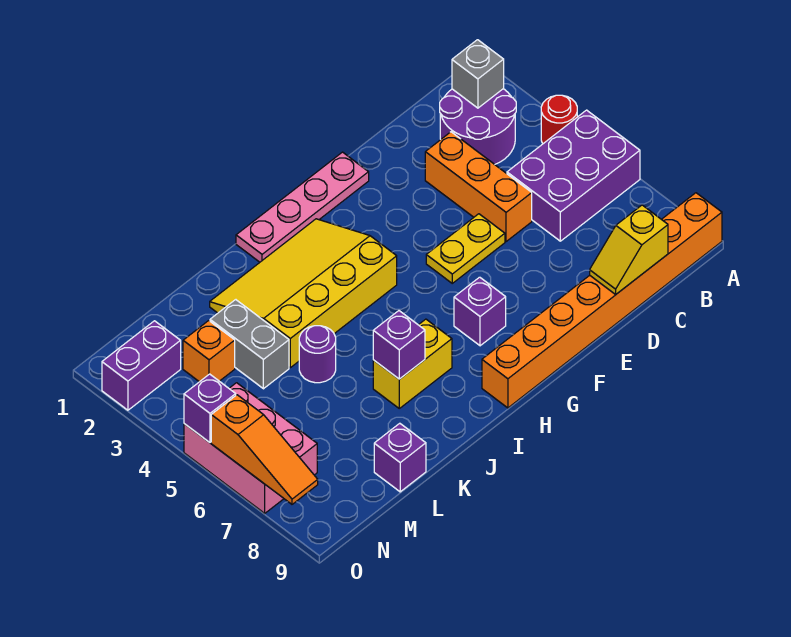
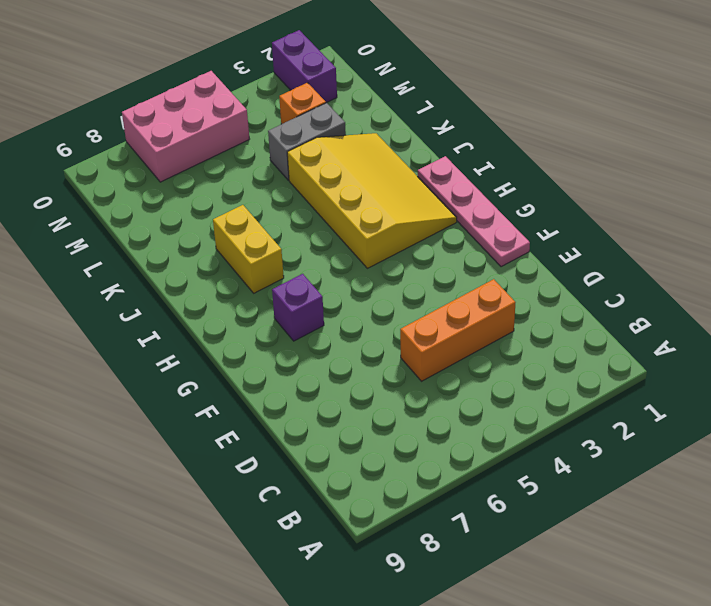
none -> red 1x1 round brick [541,95,577,144]
none -> purple 2x3 brick [507,110,640,241]
none -> orange 1x8 brick [482,193,722,408]

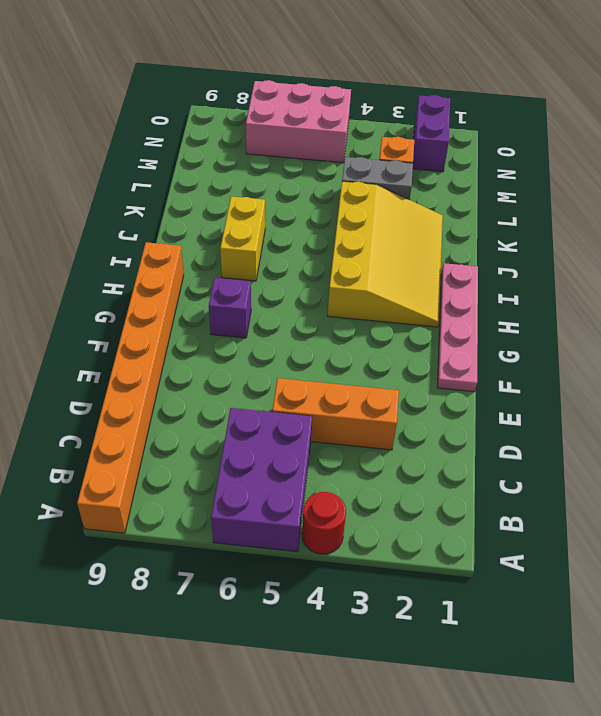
none -> purple 2x2 round brick [440,89,516,164]
none -> yellow 1x2 plate [426,214,505,283]
none -> purple 1x1 round brick [299,326,336,383]

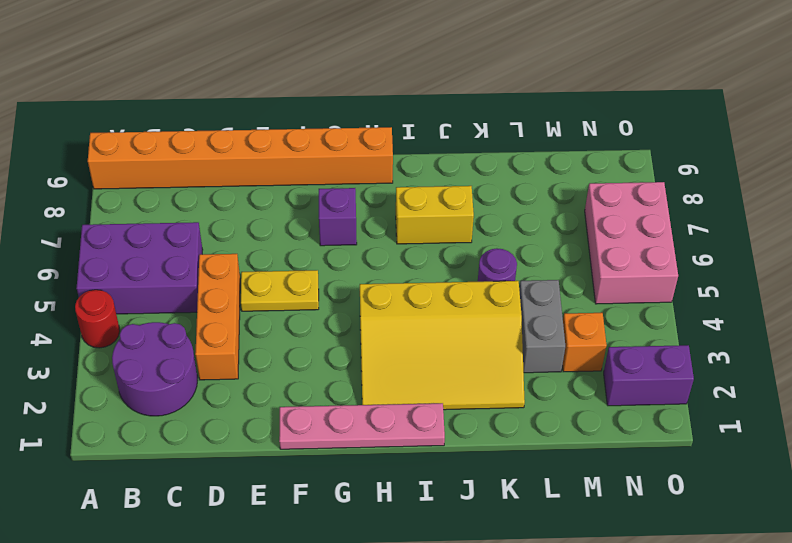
none -> purple 1x1 brick [374,423,426,492]
none -> grey 1x1 brick [452,40,504,108]
none -> yellow 1x2 slope [590,205,668,294]

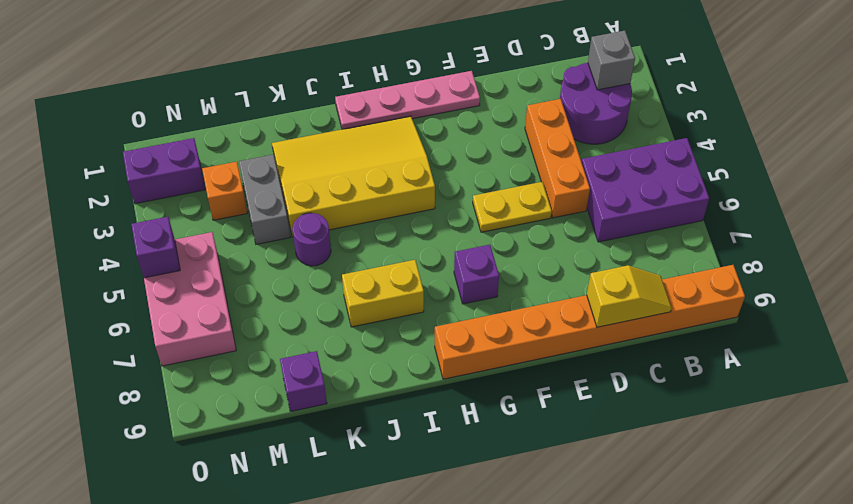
yellow 1x2 slope [587,266,672,327] -> yellow 1x2 slope turned to [590,205,668,294]
none -> red 1x1 round brick [541,95,577,144]
none -> purple 1x1 brick [373,311,425,379]
none -> orange 1x3 slope [211,395,318,504]

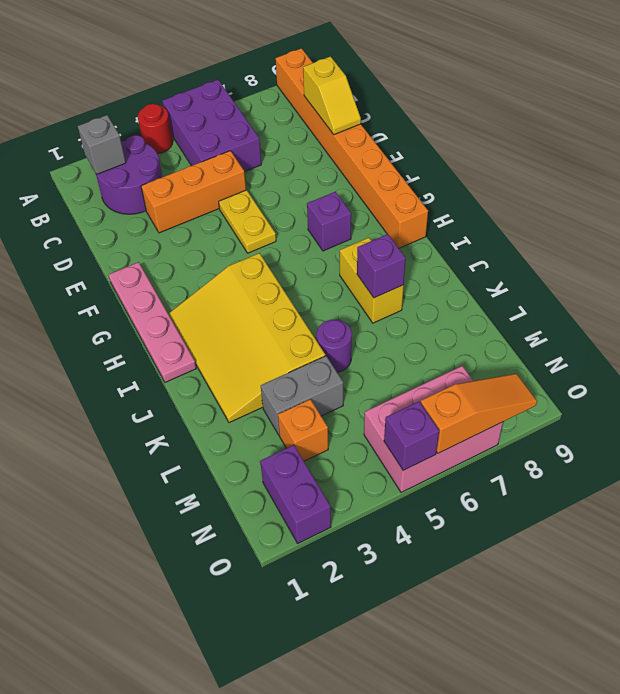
none -> purple 1x1 brick [374,423,426,492]

